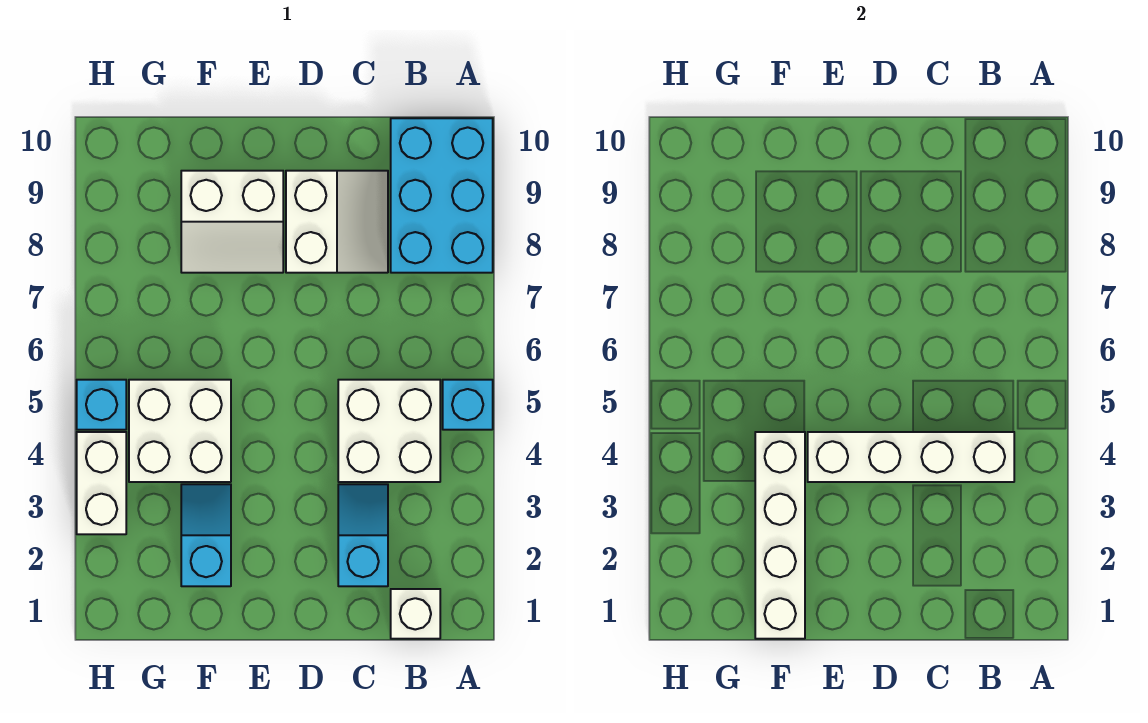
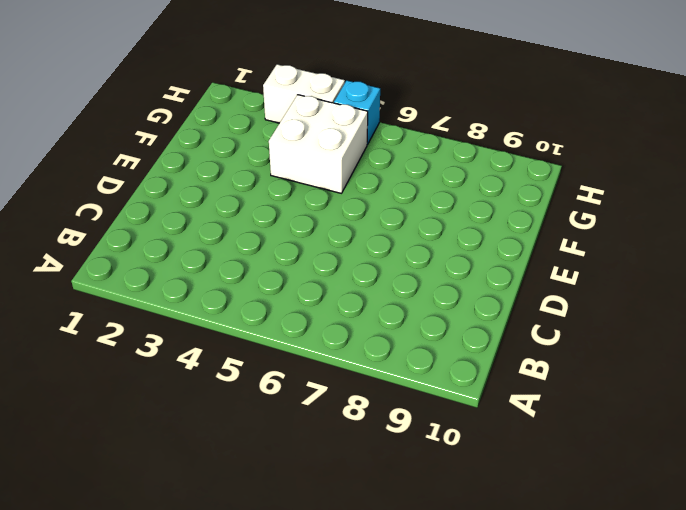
none -> cyan 1x1 brick [443,380,493,430]
none -> cyan 2x3 brick [391,118,493,273]
none -> white 1x1 brick [391,589,440,639]

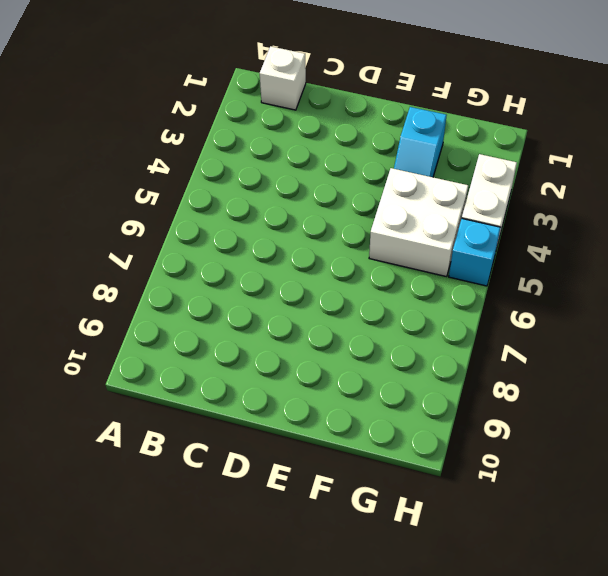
none -> cyan 1x1 brick [443,380,493,430]
none -> cyan 2x3 brick [391,118,493,273]
none -> white 2x2 brick [338,380,440,482]

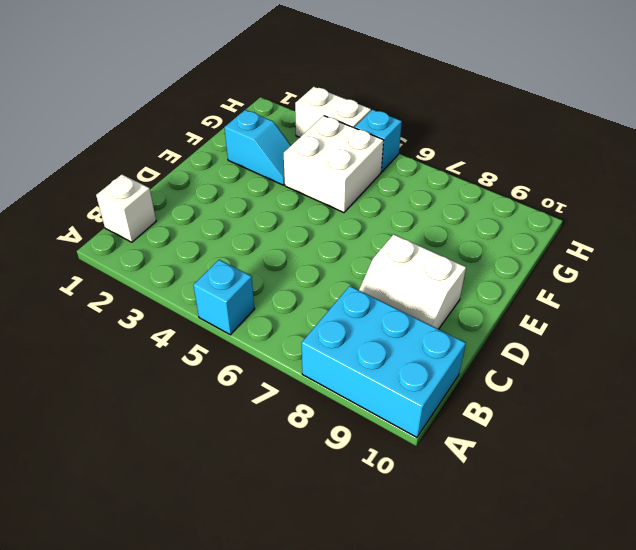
none -> white 2x2 brick [338,380,440,482]
none -> cyan 1x2 slope [338,484,388,586]
none -> white 2x2 slope [181,171,283,273]

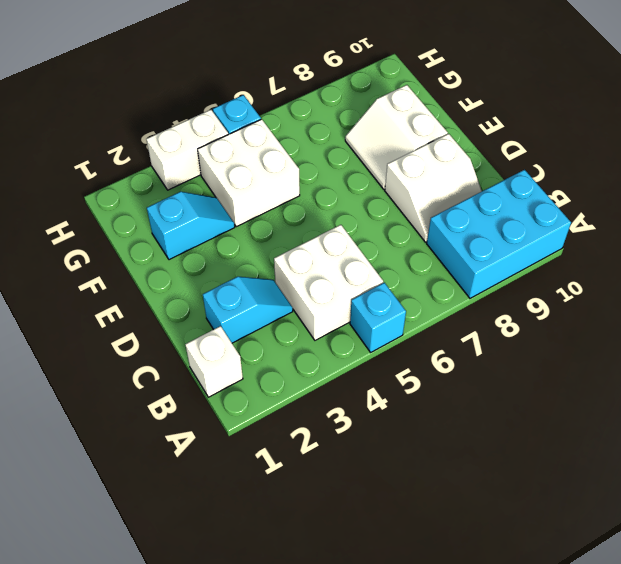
none -> white 1x4 brick [808,432,1014,482]
none -> white 1x4 brick [755,432,805,639]

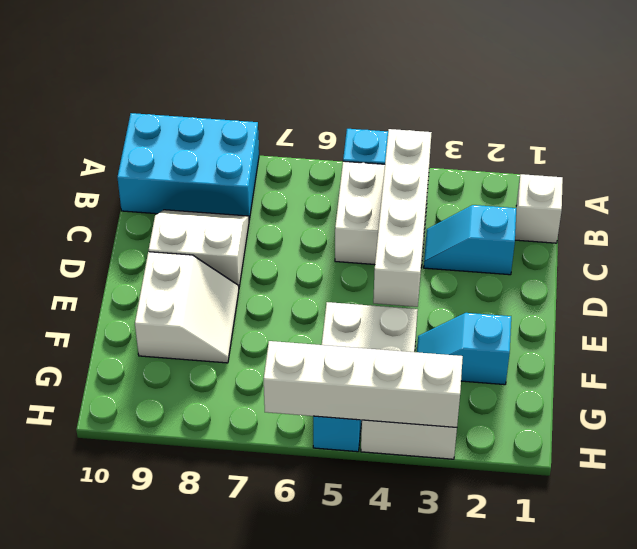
white 1x4 brick [264,341,463,428] -> white 1x4 brick moved to [755,432,805,639]

